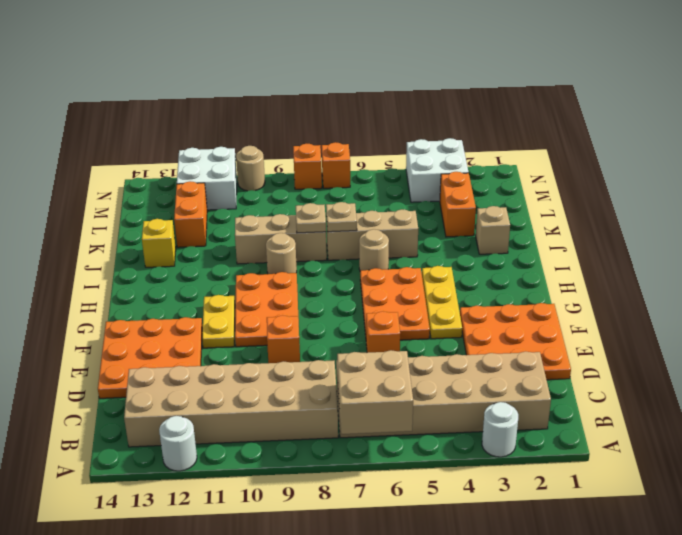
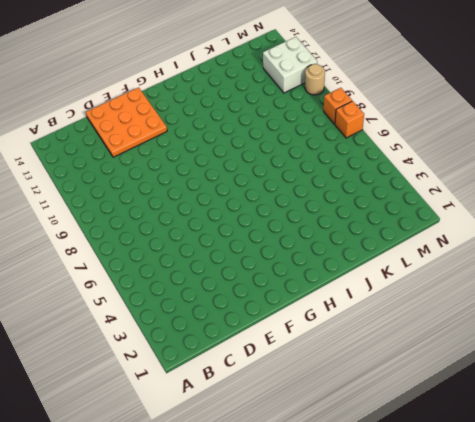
none -> white 1x1 round brick [482,402,518,457]
none -> white 1x1 round brick [159,416,197,471]
none -> tan 2x6 brick [336,351,551,438]

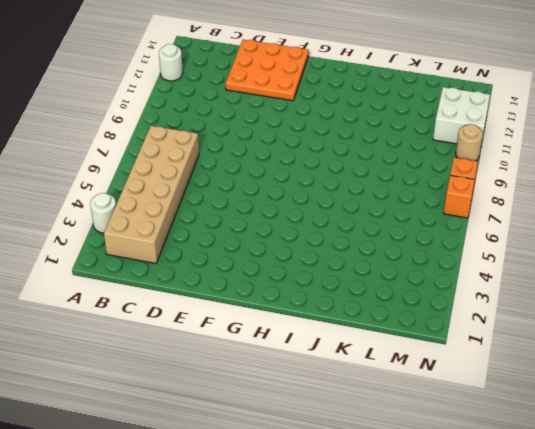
none -> tan 2x6 brick [124,360,338,447]
none -> orange 3x3 plate [460,303,571,380]
none -> orange 1x1 brick [366,311,400,353]

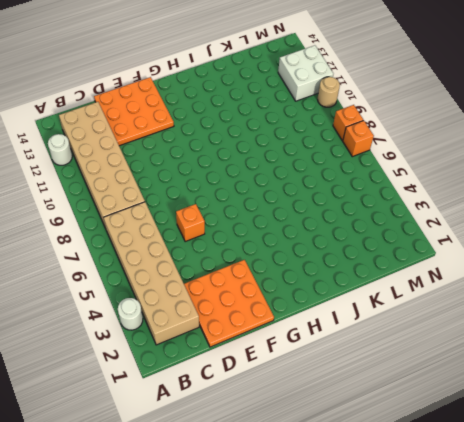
none -> orange 1x1 brick [267,315,300,363]
none -> yellow 1x3 plate [422,266,462,339]
none -> orange 2x3 plate [360,267,430,340]

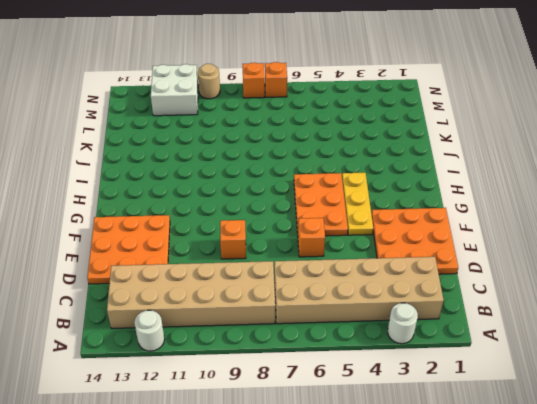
none -> orange 2x3 plate [235,272,298,347]
none -> yellow 1x2 plate [202,295,235,348]
none -> tan 1x1 round brick [359,229,389,271]

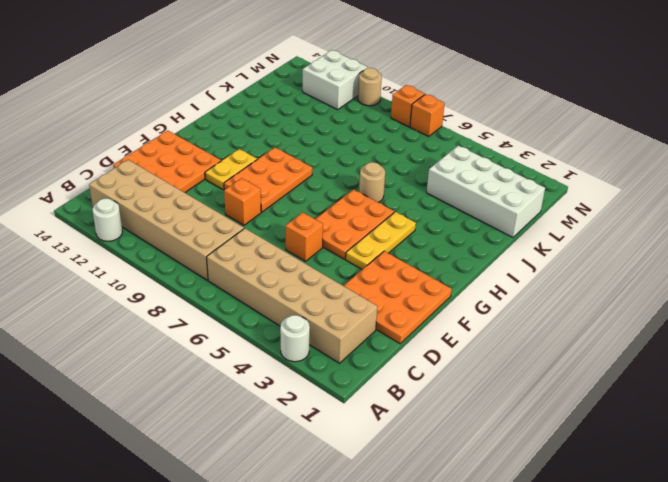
white 2x4 brick [427,145,545,238] -> orange 1x2 brick [440,172,476,237]
none -> tan 1x1 round brick [266,233,297,274]
none -> tan 1x1 brick [476,206,510,254]
none -> tan 1x3 brick [326,209,418,260]

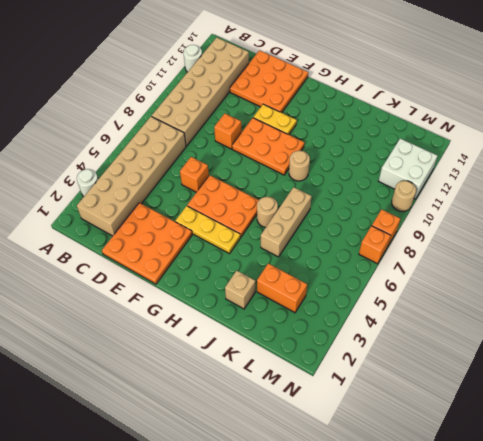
none -> tan 1x3 brick [235,214,327,264]
none -> yellow 1x1 brick [142,219,176,267]
none -> orange 1x2 brick [174,181,207,247]

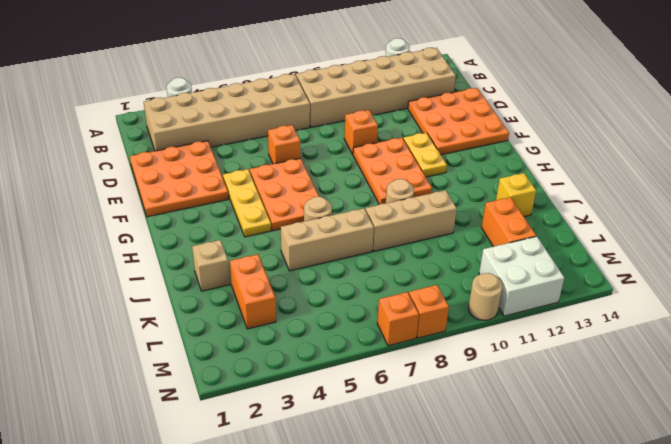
none -> white 2x2 brick [406,138,469,202]
none -> tan 2x2 brick [337,350,413,434]
none -> tan 1x1 plate [326,202,357,232]

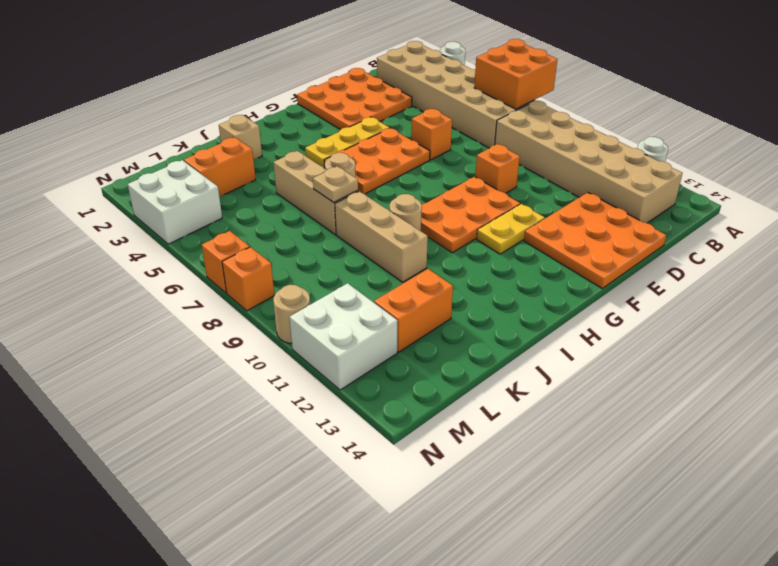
orange 2x2 brick [474,39,557,109] -> tan 2x2 brick [337,350,413,434]
none -> yellow 1x1 brick [142,219,176,267]
none -> tan 1x1 plate [296,203,326,233]

